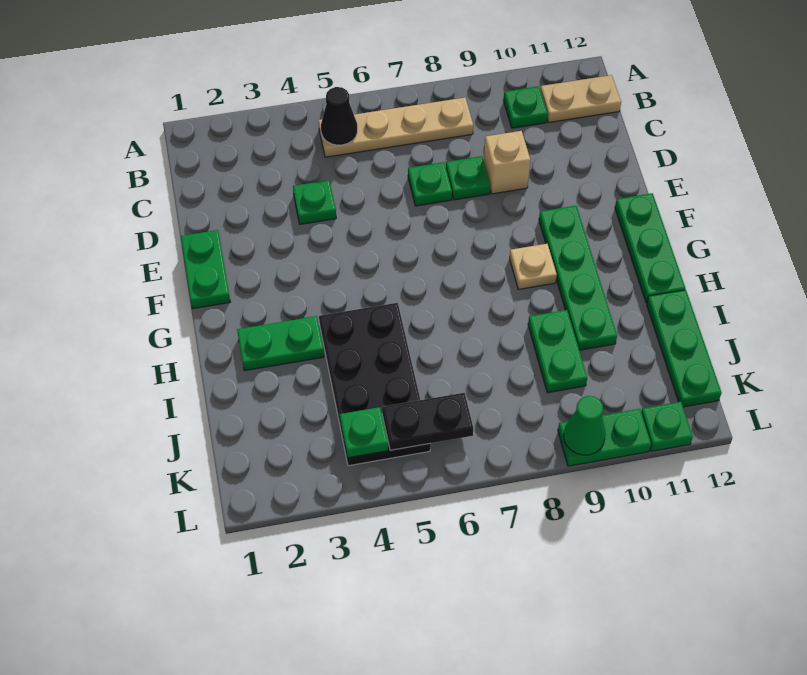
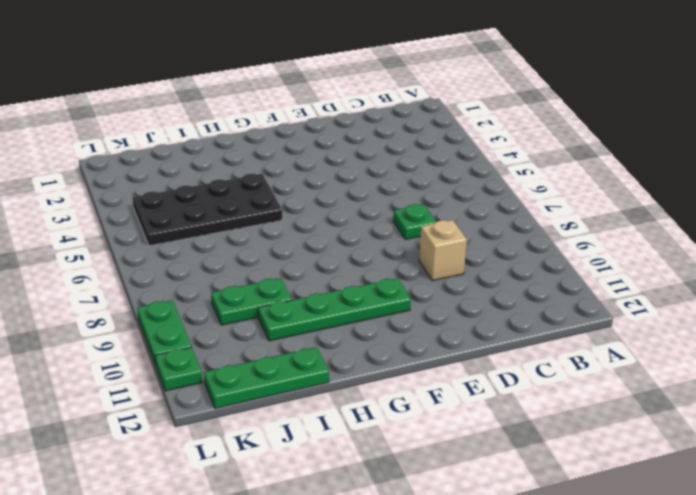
none -> tan 1x4 plate [318,98,473,157]
none -> green 1x1 plate [504,86,548,128]
none -> tan 1x2 plate [540,75,621,122]

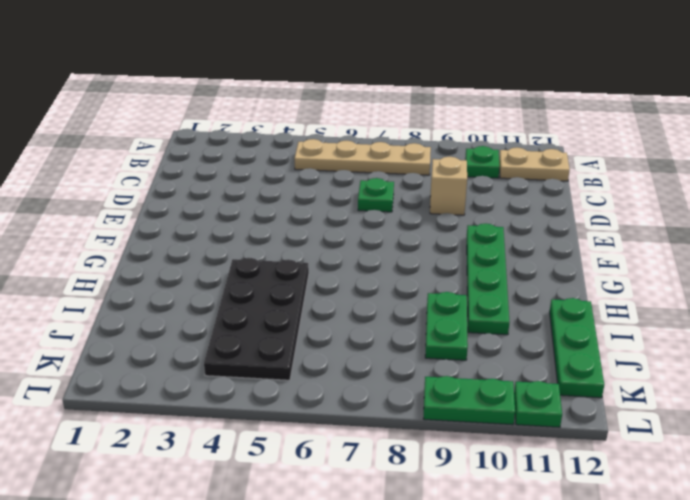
none -> green 1x1 plate [293,180,336,224]
none -> green 1x1 plate [446,156,490,200]
none -> green 1x2 plate [181,230,230,309]

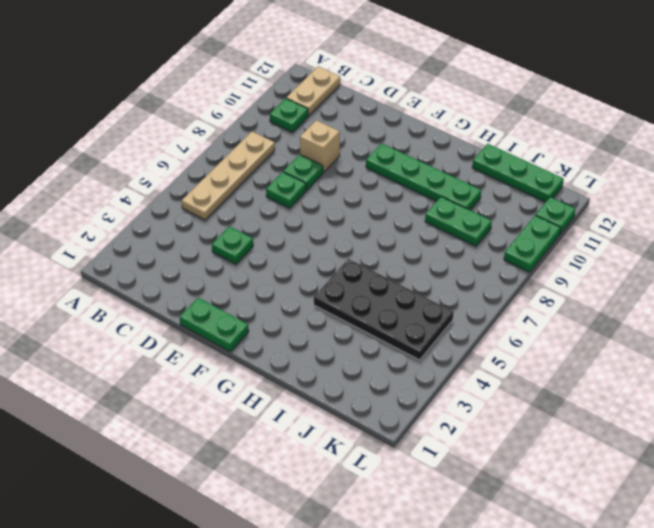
none -> green 1x3 plate [615,193,685,303]
none -> tan 1x1 plate [510,244,557,289]
none -> green 1x2 plate [237,316,324,371]

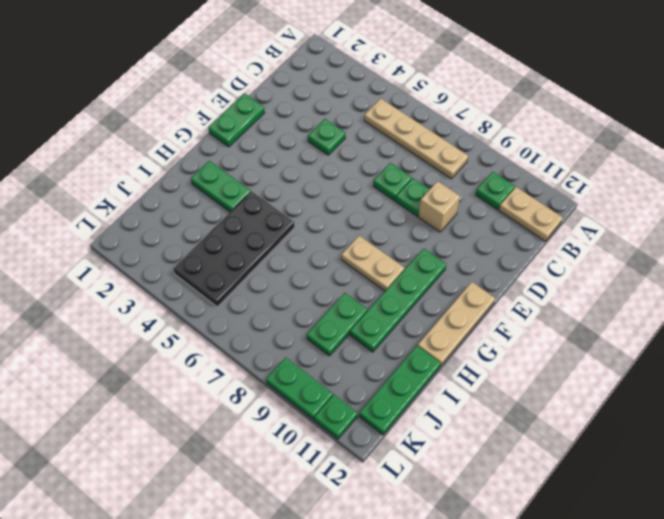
tan 1x3 plate [418,282,495,366] -> green 1x3 plate [615,193,685,303]
tan 1x2 plate [341,236,405,291] -> tan 1x1 plate [510,244,557,289]
none -> black 1x1 cone [321,87,357,145]
none -> green 1x1 plate [340,407,388,458]
none -> black 1x2 plate [382,393,473,450]

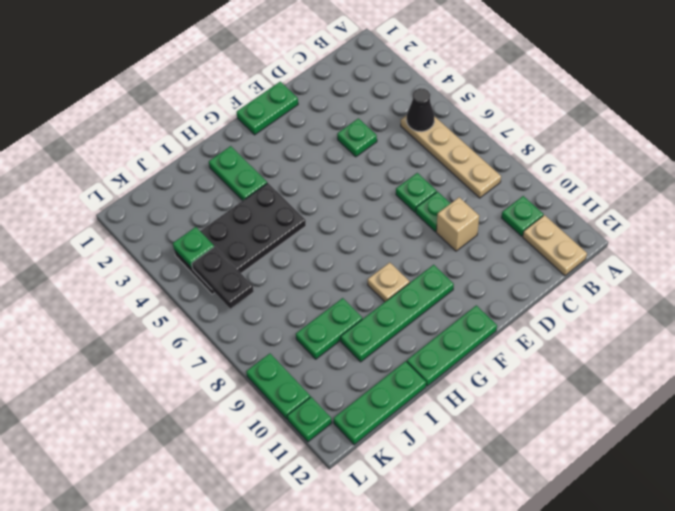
none -> green 1x1 cone [564,396,606,455]

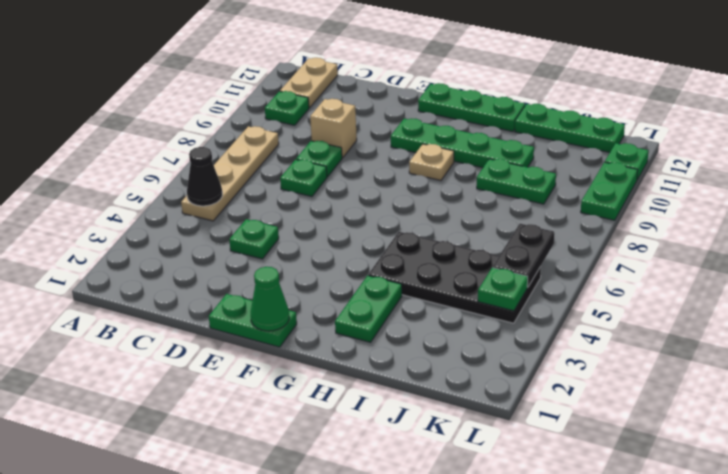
green 1x1 cone [251,267,289,331] -> green 1x1 cone moved to [564,396,606,455]

